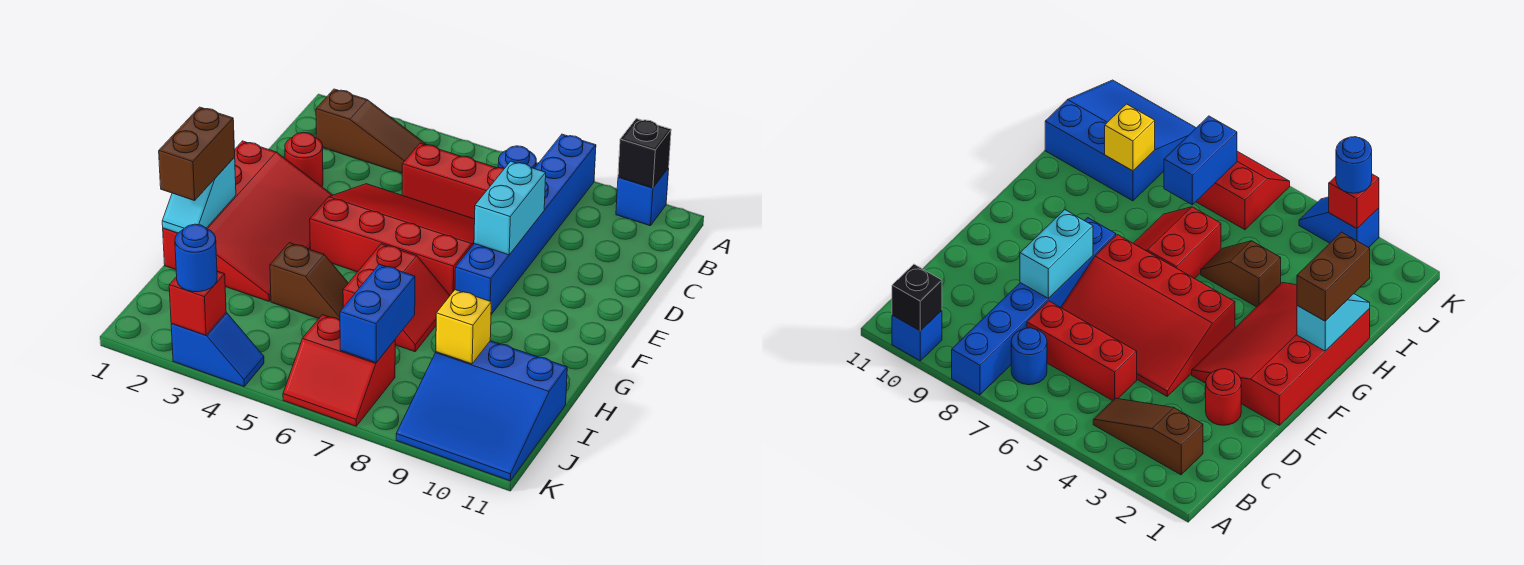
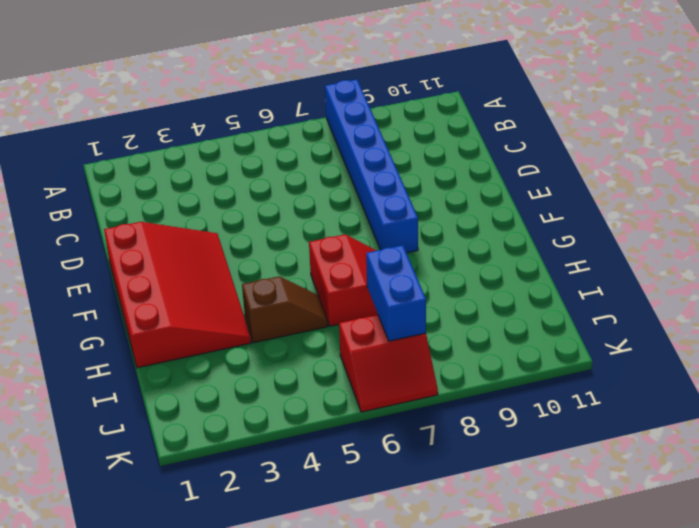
none -> blue 1x1 brick [616,168,669,226]
none -> brown 1x3 slope [316,89,427,173]
none -> blue 1x1 round brick [498,146,536,168]

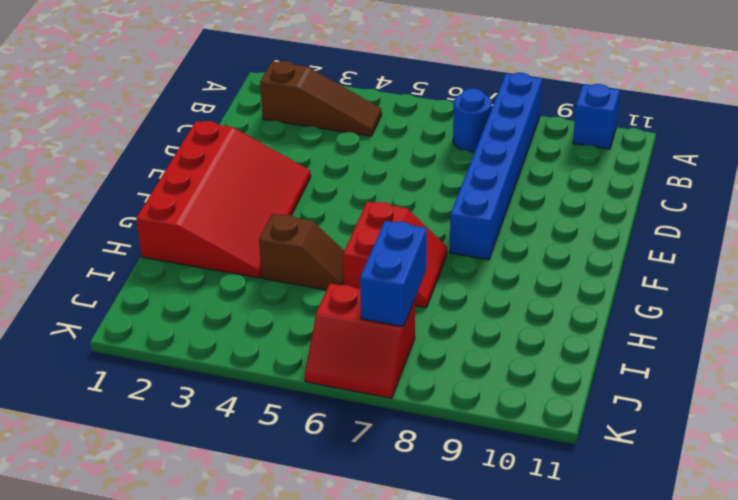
none -> red 1x3 brick [402,143,505,219]
none -> red 1x1 round brick [285,132,323,186]
none -> red 3x4 slope [310,184,475,295]

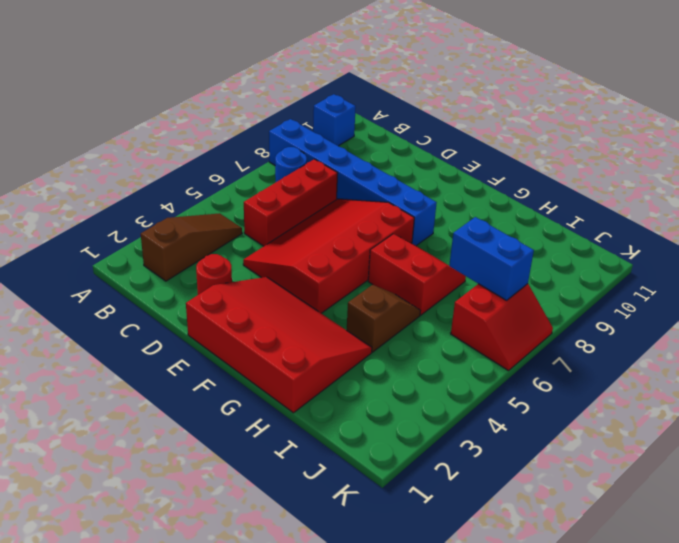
none -> blue 3x3 slope [396,341,567,481]
none -> blue 1x2 slope [171,313,264,386]
none -> black 1x1 brick [618,119,671,188]

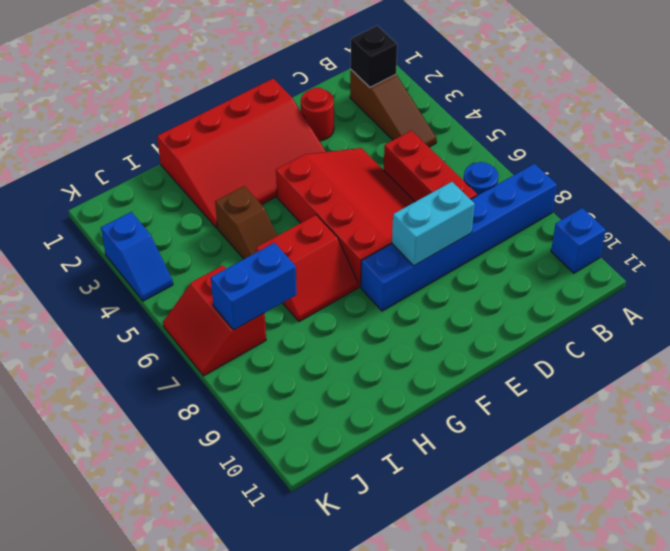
black 1x1 brick [350,26,397,87] -> black 1x1 brick moved to [618,119,671,188]
none -> blue 3x3 slope [396,341,567,481]
none -> cyan 1x2 slope [162,157,236,233]
none -> yellow 1x1 brick [436,290,491,364]

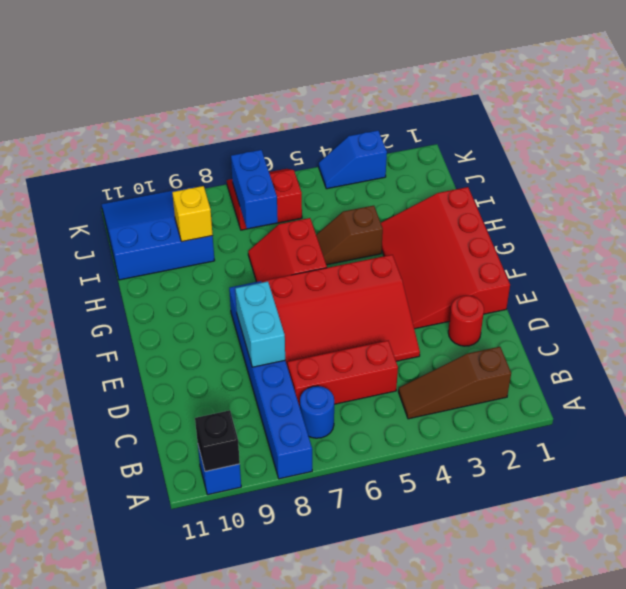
none -> cyan 1x2 slope [162,157,236,233]
none -> red 1x1 brick [169,271,226,335]
none -> brown 1x2 brick [159,107,235,201]

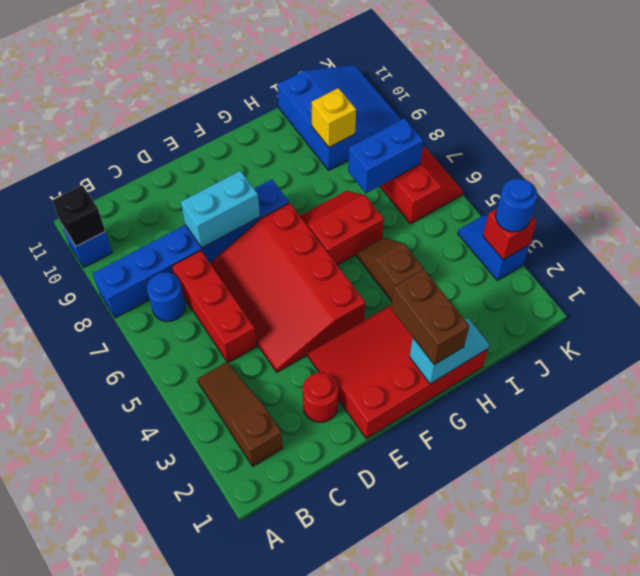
brown 1x2 brick [391,269,469,365] -> brown 1x2 brick turned to [159,107,235,201]

